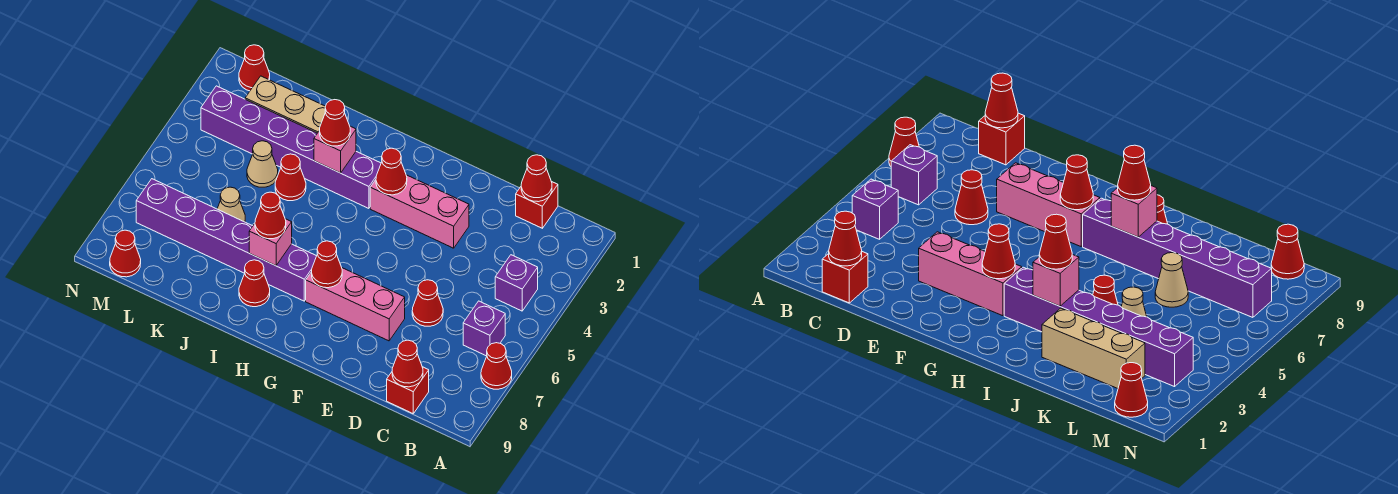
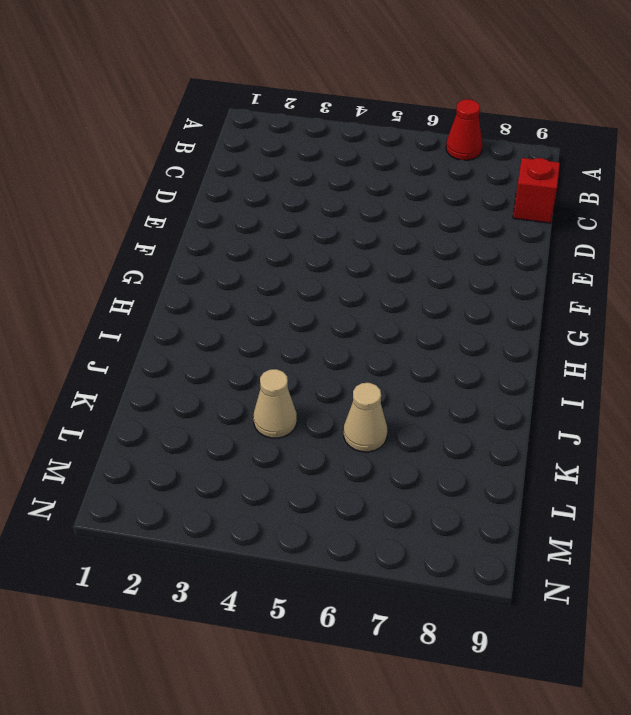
none -> purple 1x1 brick [495,255,538,311]
none -> purple 1x1 brick [463,301,505,356]
none -> red 1x1 brick [516,181,558,228]

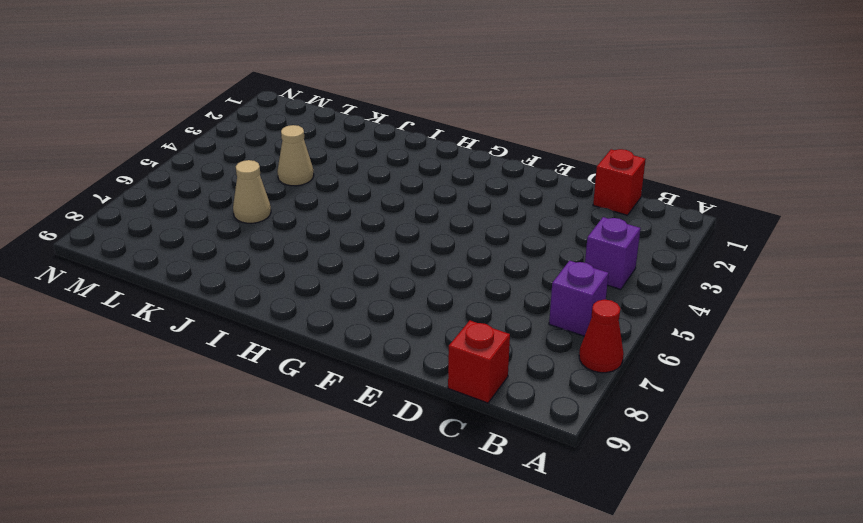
none -> red 1x1 cone [412,280,443,326]
none -> pink 1x3 brick [370,175,469,248]
none -> pink 1x3 brick [306,268,405,341]

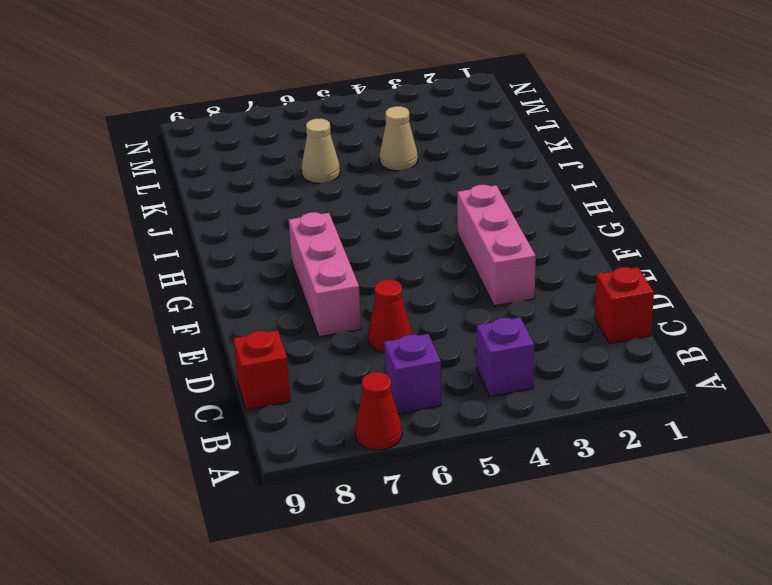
none -> purple 1x6 brick [201,86,381,208]
none -> purple 1x6 brick [136,179,316,301]
none -> red 1x1 cone [239,260,270,307]

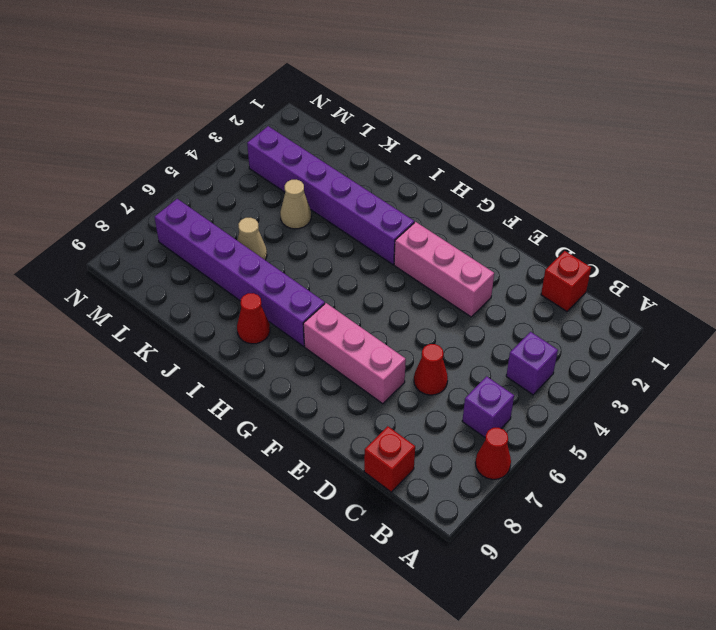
none -> tan 1x3 brick [245,76,326,133]
none -> red 1x1 cone [275,154,306,201]
none -> red 1x1 cone [239,45,270,91]

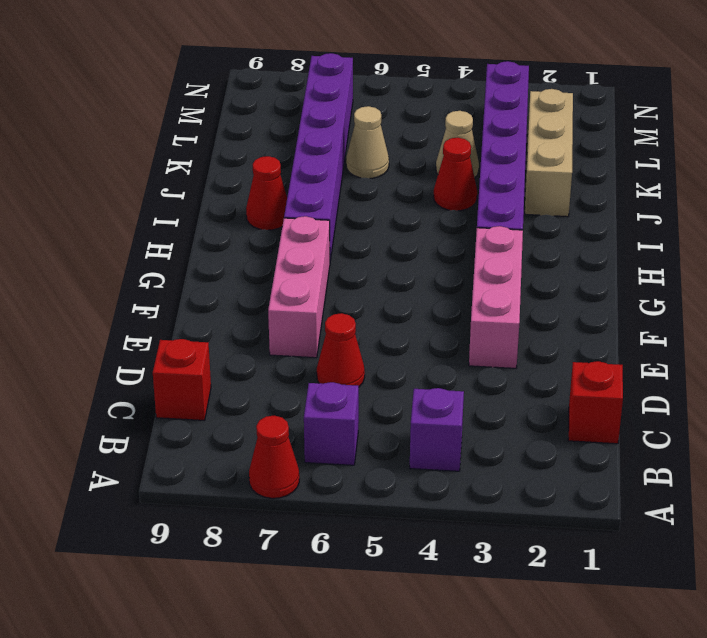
none -> red 1x1 cone [239,45,270,91]
none -> red 1x1 cone [110,230,141,277]
none -> red 1x1 cone [521,155,552,202]

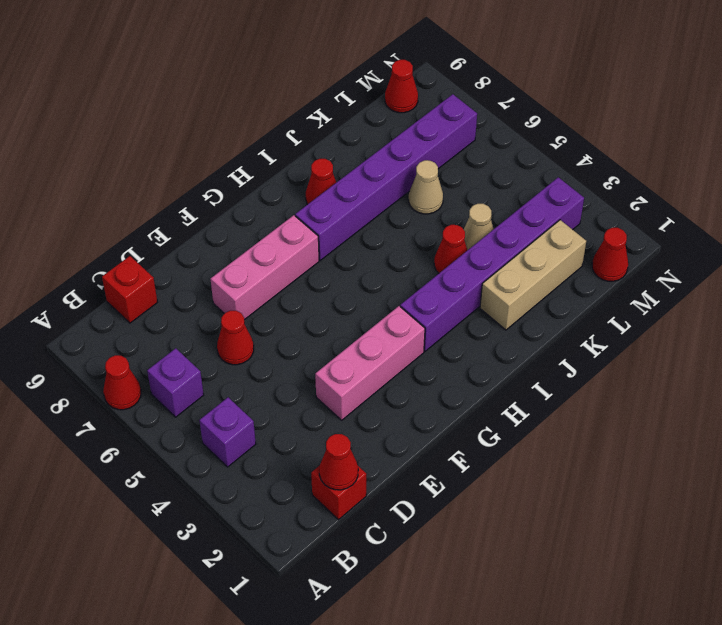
none -> red 1x1 cone [392,340,423,387]
none -> red 1x1 cone [376,148,407,195]
none -> red 1x1 cone [312,241,342,288]

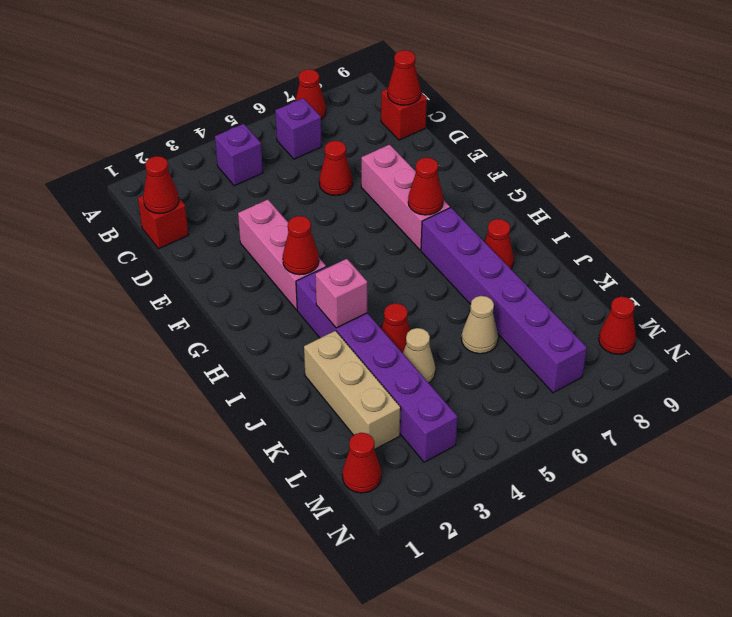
none -> pink 1x1 brick [249,219,292,266]
none -> red 1x1 cone [320,100,350,146]
none -> red 1x1 cone [255,192,286,239]

